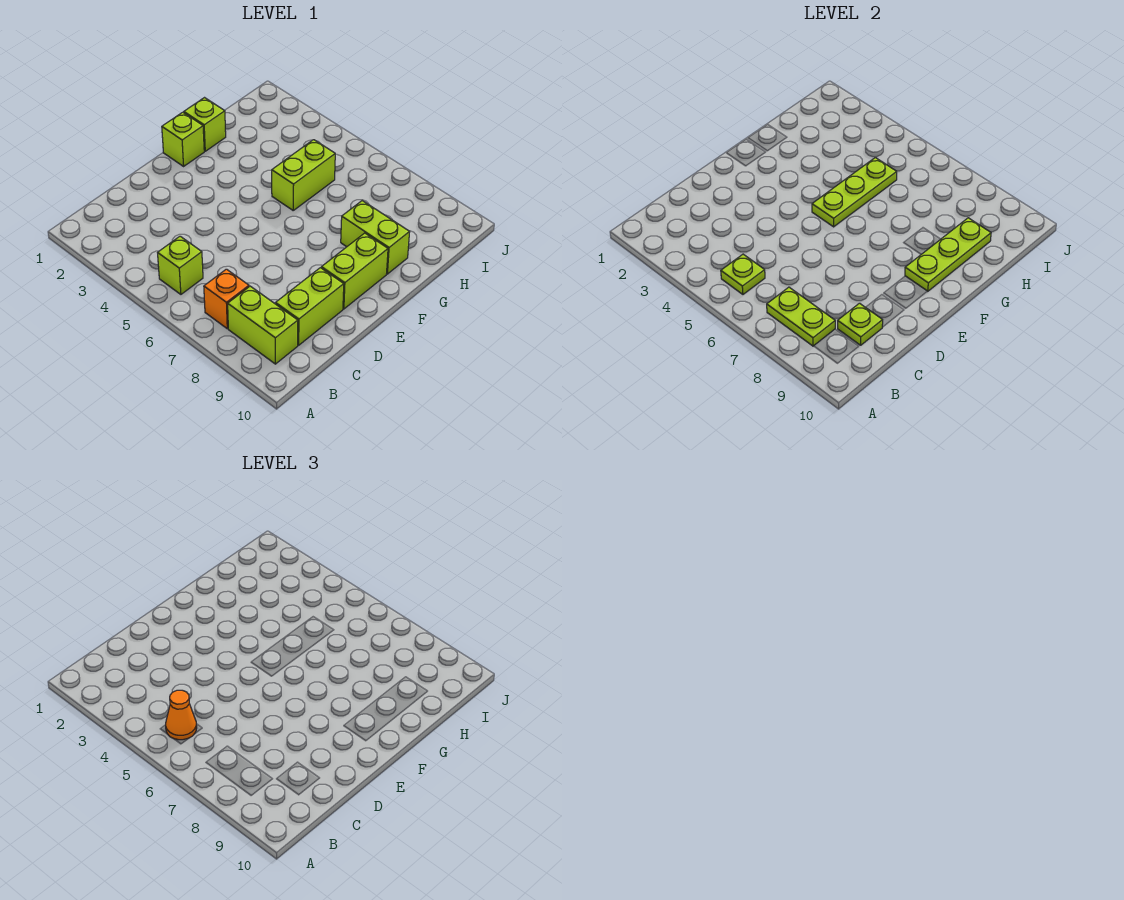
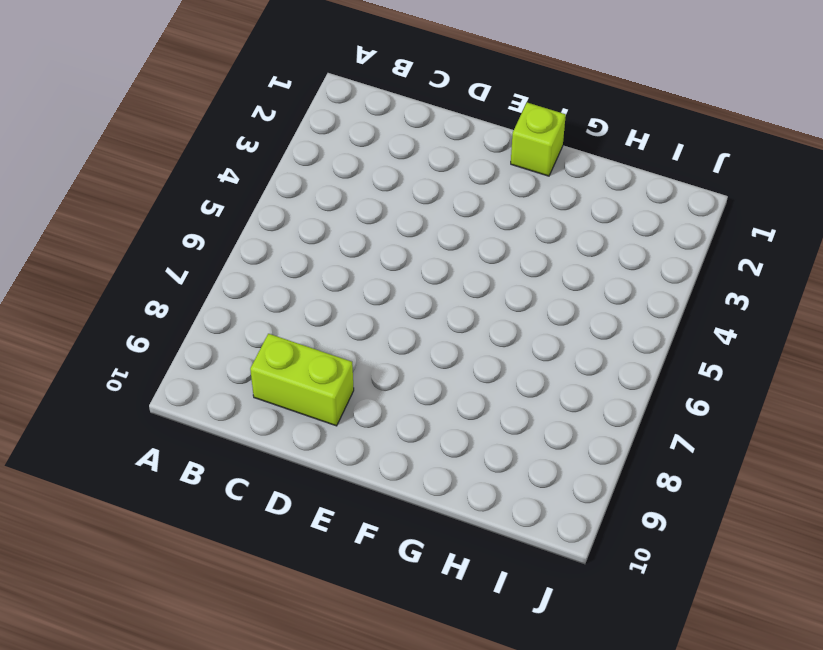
none -> lime 1x1 brick [158,236,203,294]
none -> orange 1x1 brick [204,269,249,329]
none -> lime 1x2 brick [228,286,298,364]

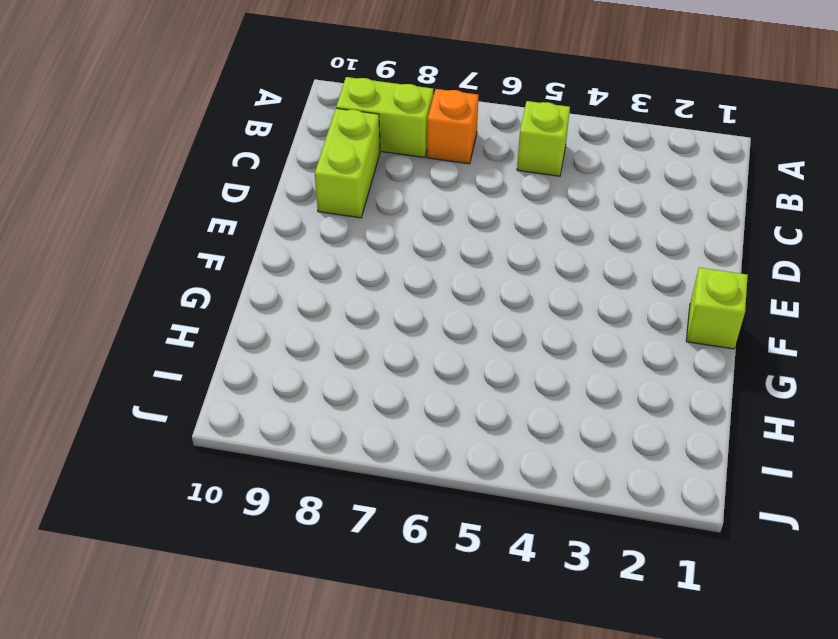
none -> lime 1x2 brick [321,233,388,309]
none -> lime 1x1 brick [184,98,226,151]
none -> lime 1x2 brick [272,140,335,210]

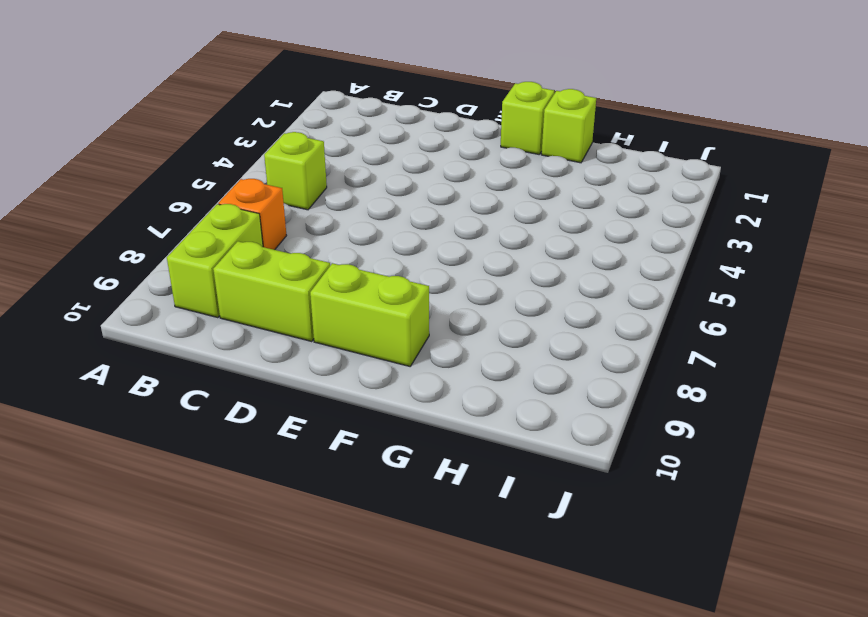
none -> lime 1x2 brick [272,140,335,210]
none -> lime 1x2 brick [341,201,410,274]
none -> lime 1x1 plate [721,254,765,294]

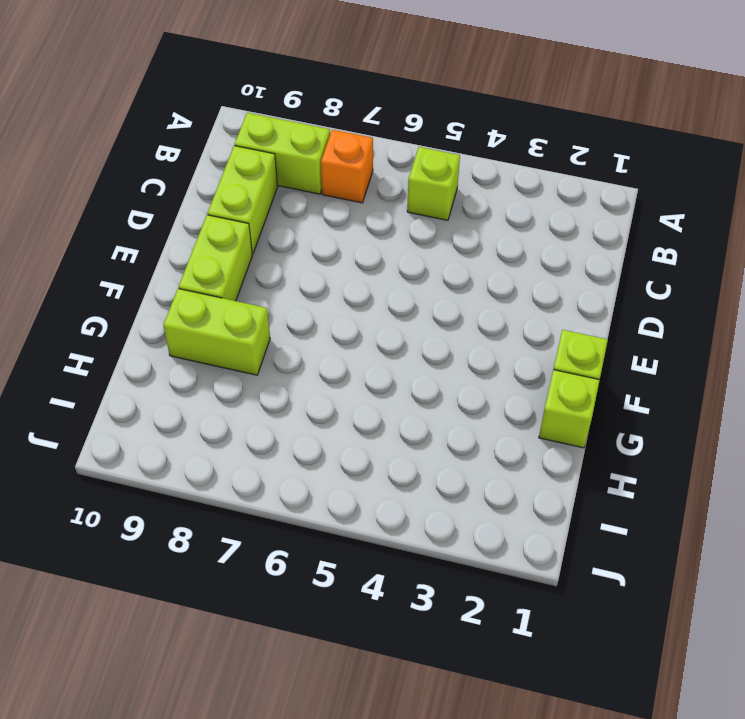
none -> lime 1x2 brick [272,140,335,210]
none -> lime 1x1 plate [721,254,765,294]
none -> lime 1x2 plate [767,287,835,346]

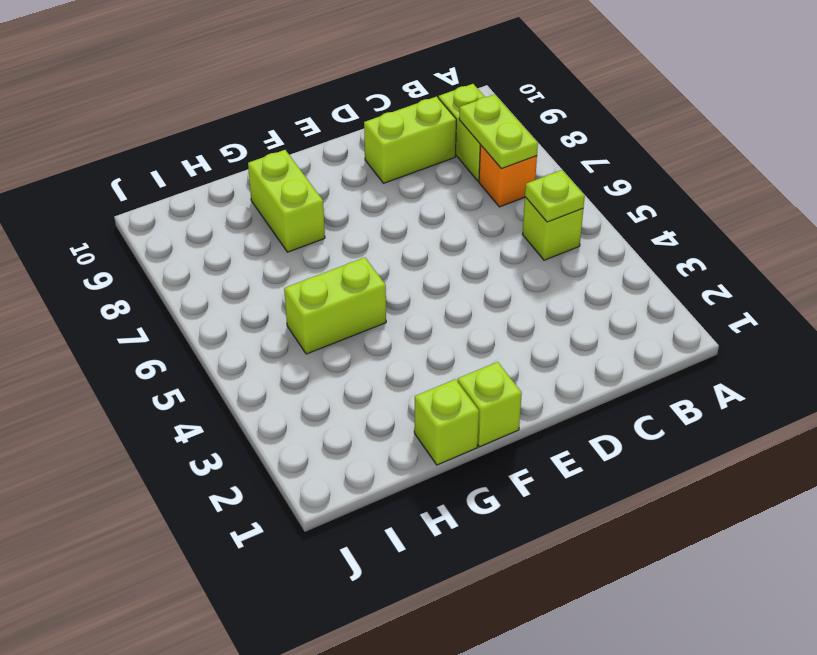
none -> lime 1x2 brick [321,233,388,309]
none -> lime 1x1 plate [838,303,883,345]
none -> lime 1x3 plate [812,158,897,227]

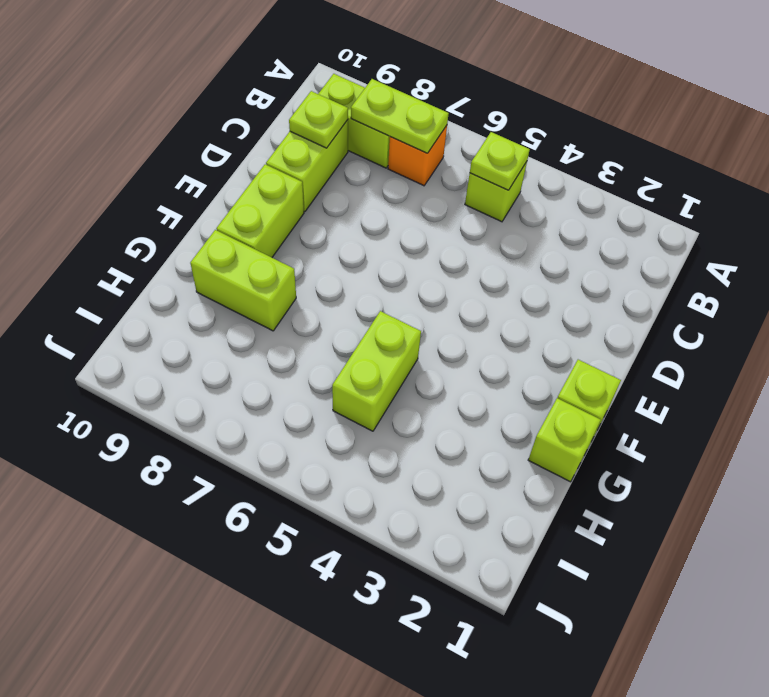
none -> lime 1x3 plate [812,158,897,227]
none -> lime 1x3 plate [905,218,991,291]
none -> orange 1x1 cone [166,690,197,740]

